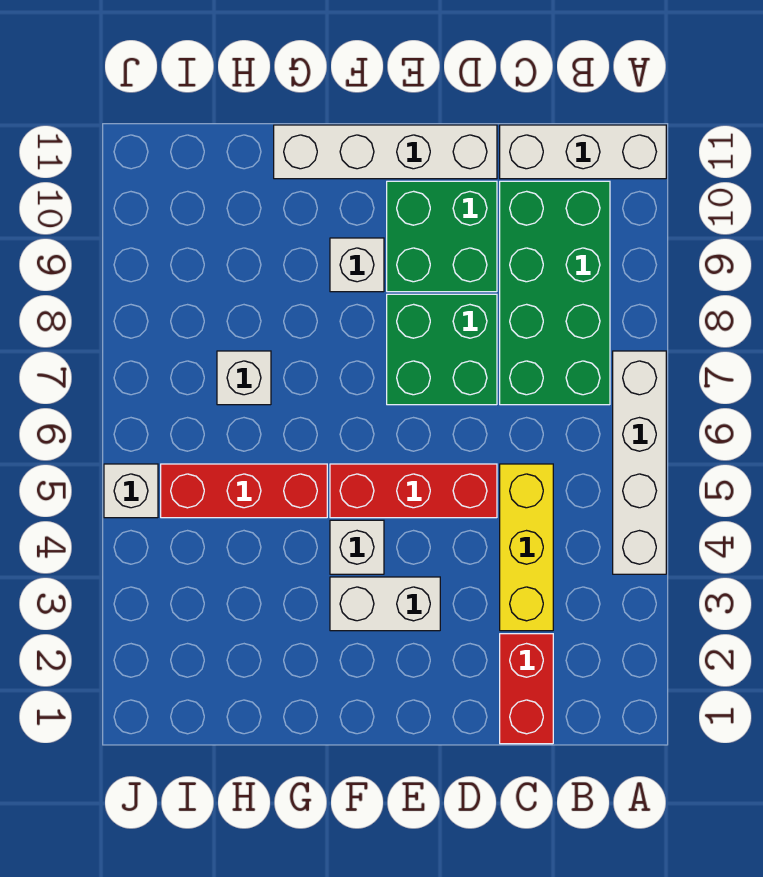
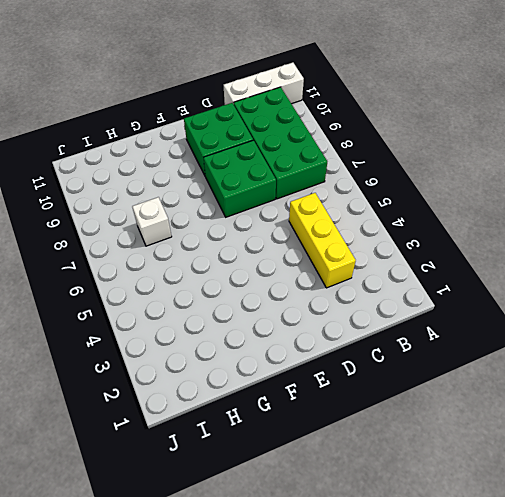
none -> white 1x4 brick [613,351,666,574]
none -> red 1x2 brick [500,634,553,744]
none -> red 1x3 brick [330,464,497,518]

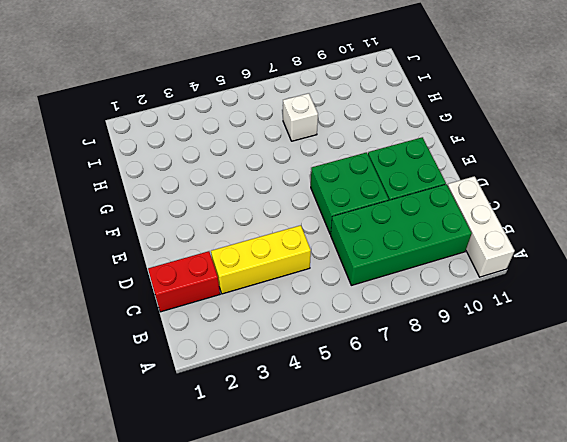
none -> white 1x4 brick [613,351,666,574]
none -> red 1x3 brick [330,464,497,518]
none -> white 1x4 brick [274,125,497,179]

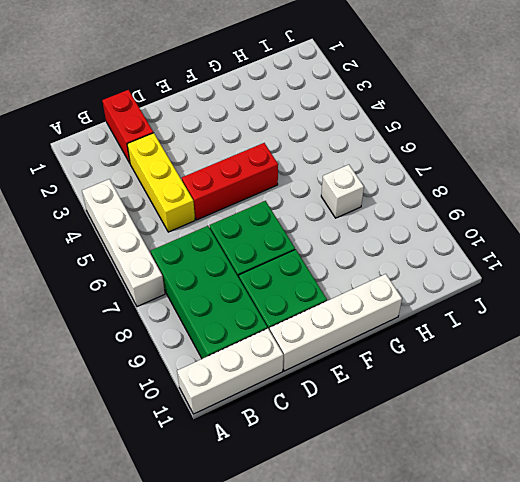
none -> white 1x2 brick [330,577,440,631]
none -> white 1x1 brick [330,520,384,574]
none -> white 1x1 brick [330,238,384,292]

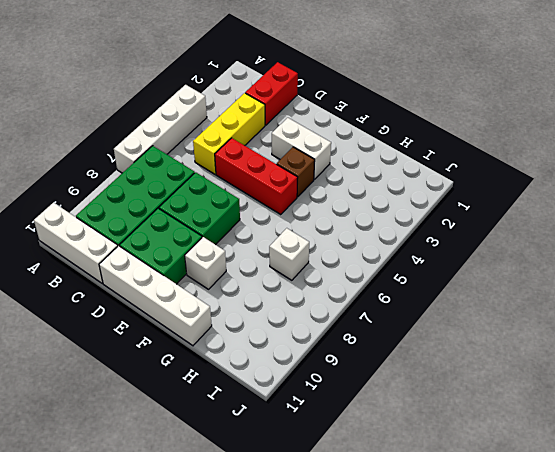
brown 1x1 brick [277,147,315,197] -> white 1x1 brick [330,520,384,574]
none -> red 1x3 brick [161,464,327,518]
none -> white 1x1 brick [104,464,158,518]

